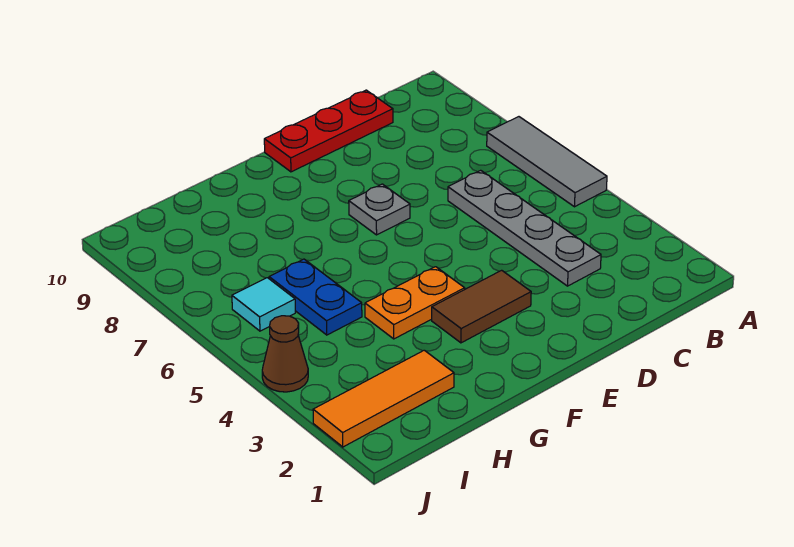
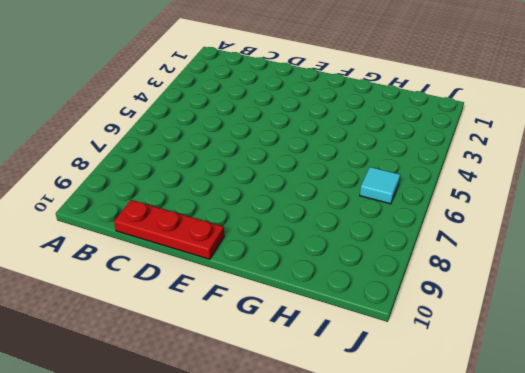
none -> grey 1x3 tile [487,117,607,207]
none -> grey 1x4 plate [448,170,601,286]

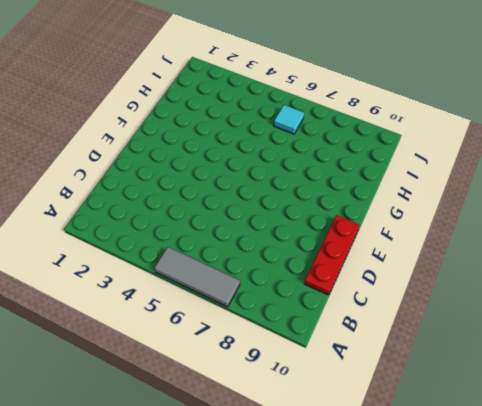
none -> grey 1x4 plate [448,170,601,286]
none -> brown 1x2 tile [432,270,531,343]

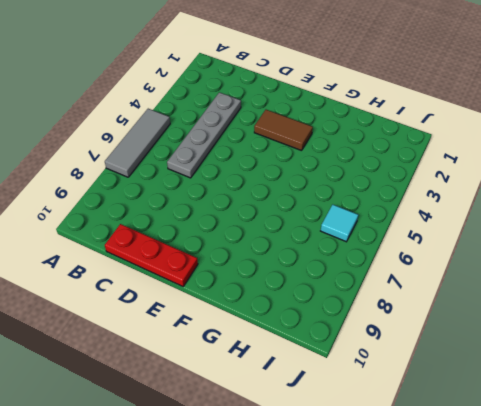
none -> grey 1x1 plate [349,184,410,235]
none -> orange 1x2 plate [365,267,465,339]

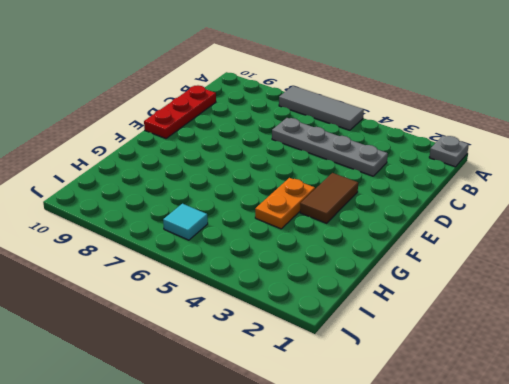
grey 1x1 plate [429,136,469,167] -> grey 1x1 plate moved to [349,184,410,235]
none -> orange 1x3 tile [313,350,454,447]
none -> blue 1x2 plate [269,259,362,335]

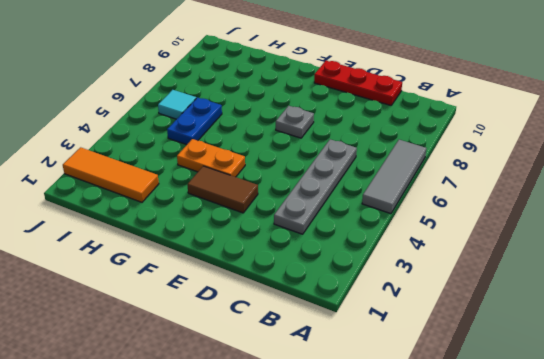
none -> brown 1x1 cone [262,316,308,392]

